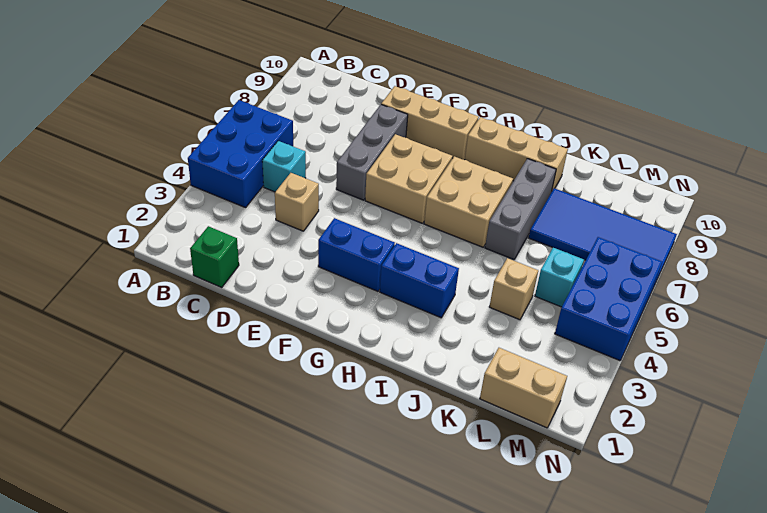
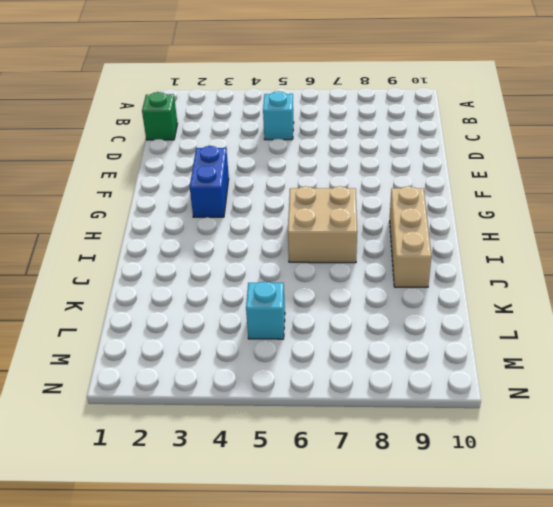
none -> blue 2x3 brick [188,100,293,208]
none -> tan 1x1 brick [275,173,319,231]
none -> grey 1x3 brick [336,105,408,200]

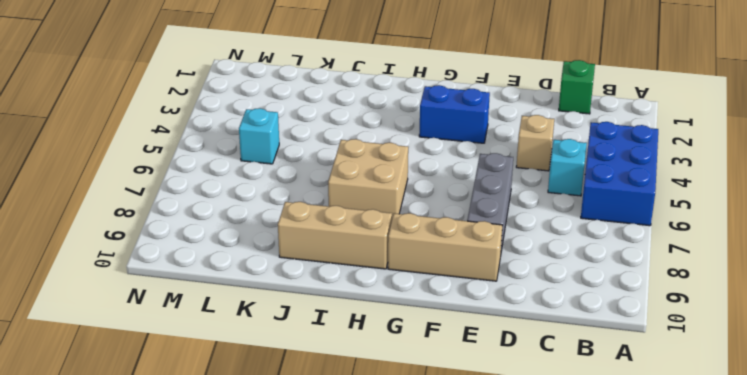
none -> tan 2x2 brick [365,134,453,223]
none -> blue 1x2 brick [380,243,459,318]
none -> grey 1x3 brick [485,159,556,259]

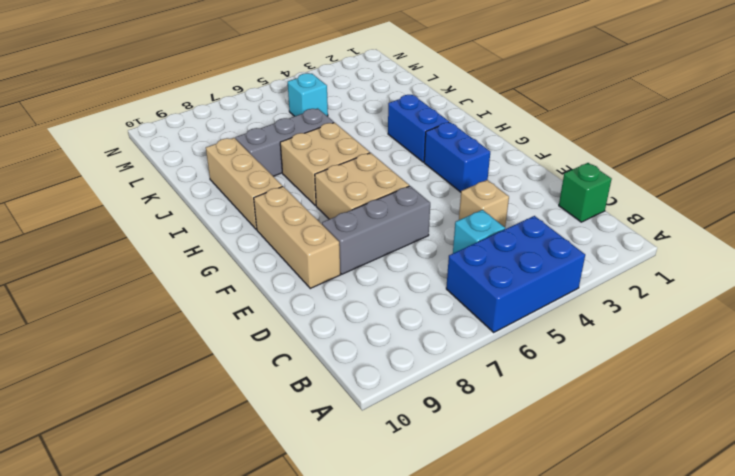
none -> tan 1x1 brick [489,258,538,320]
none -> blue 2x4 tile [529,188,677,283]
none -> tan 1x2 brick [480,348,567,428]

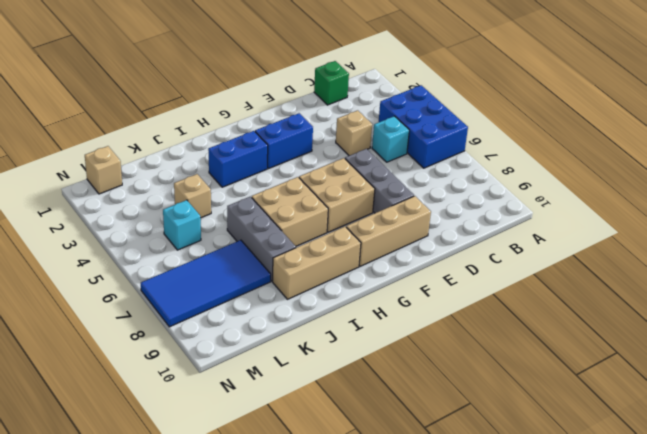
tan 1x1 brick [85,146,122,194] -> tan 1x2 brick [480,348,567,428]
none -> blue 2x3 brick [555,237,662,361]

